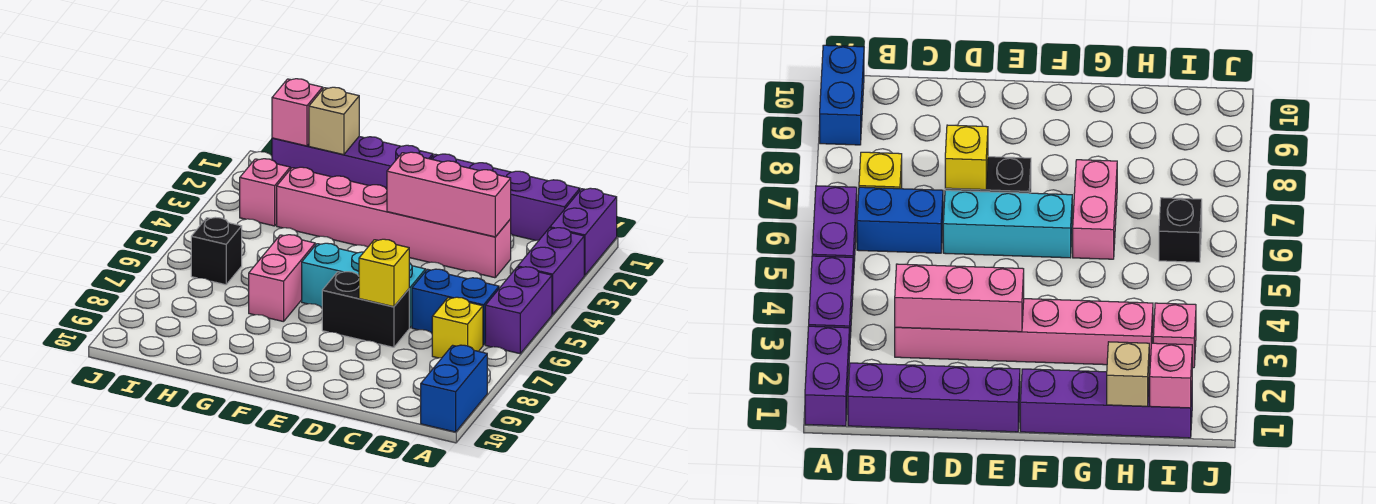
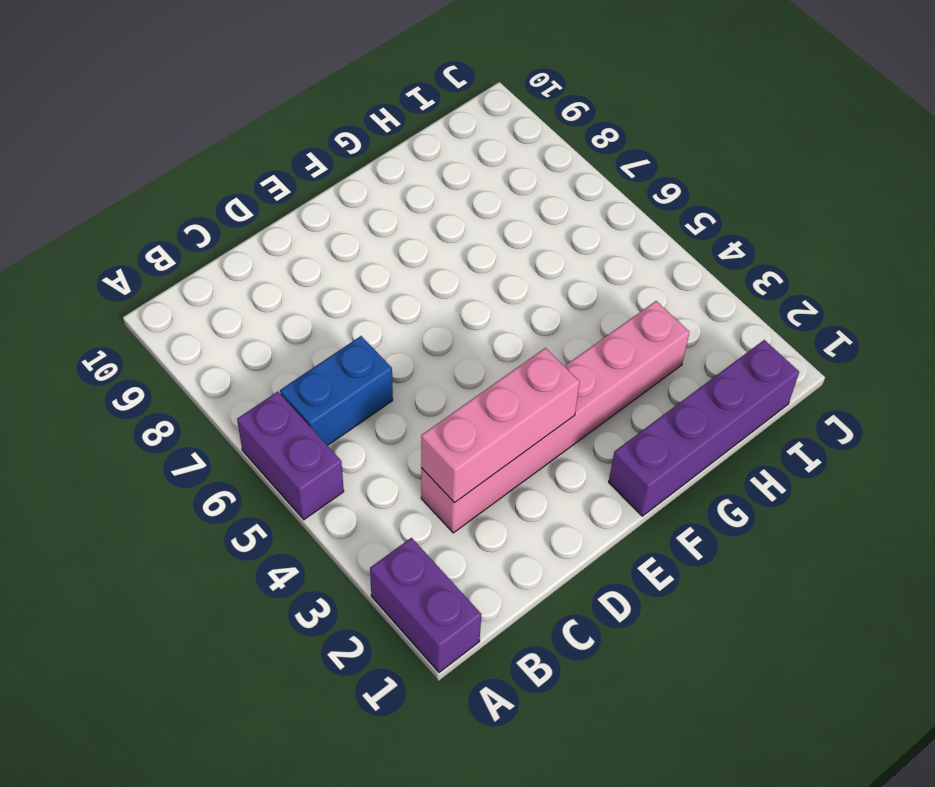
none -> purple 1x2 brick [518,228,584,314]
none -> blue 1x2 brick [421,345,487,432]
none -> purple 1x4 brick [431,154,580,240]

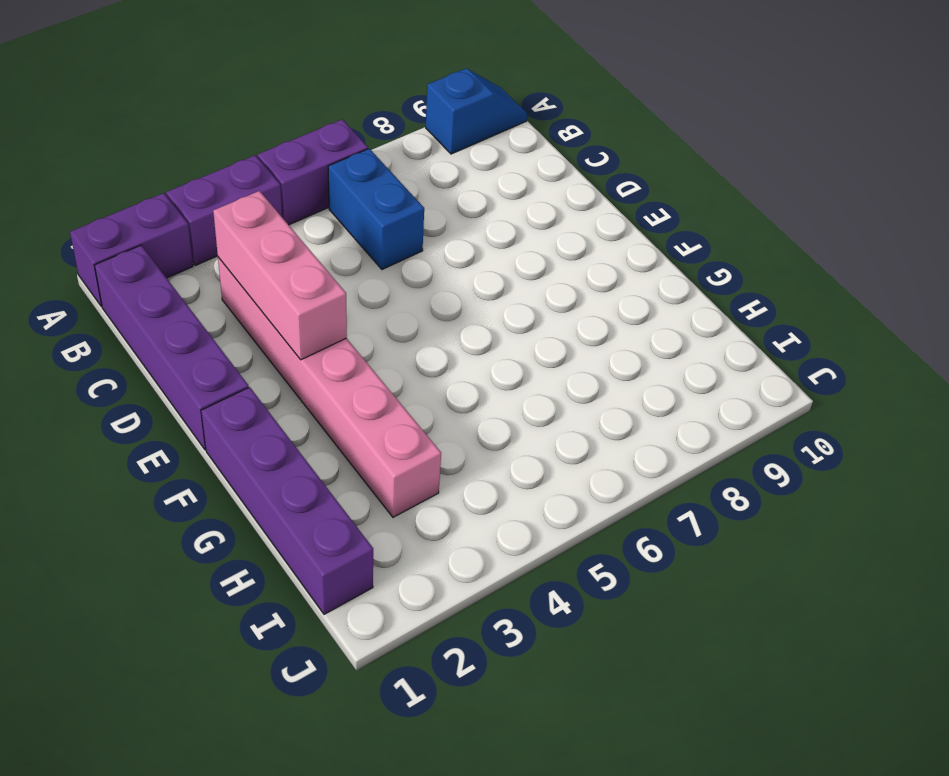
blue 1x2 slope [426,68,527,154] -> blue 1x2 brick [421,345,487,432]
none -> yellow 1x1 brick [432,297,483,358]
none -> cyan 1x3 brick [302,243,426,328]
none -> black 1x2 brick [322,272,409,347]

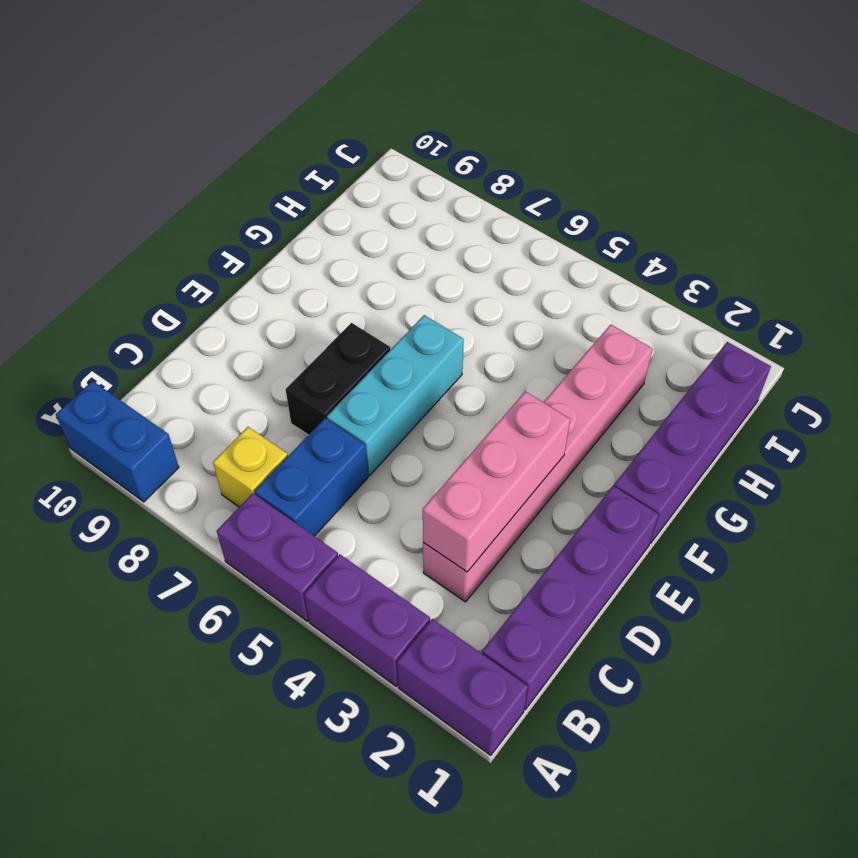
none -> pink 1x2 brick [249,235,315,322]
none -> pink 1x1 brick [240,159,290,226]
none -> black 1x1 brick [191,217,242,285]

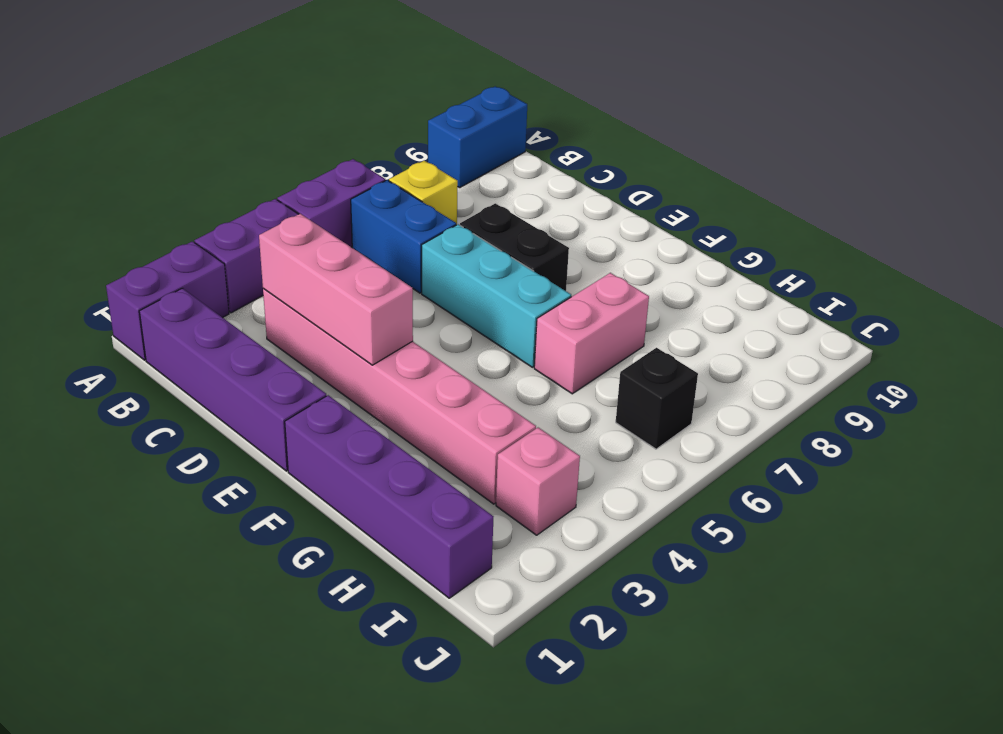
none -> yellow 1x1 brick [359,239,409,307]
none -> tan 1x1 brick [309,87,359,155]
none -> pink 1x1 brick [272,79,323,146]

